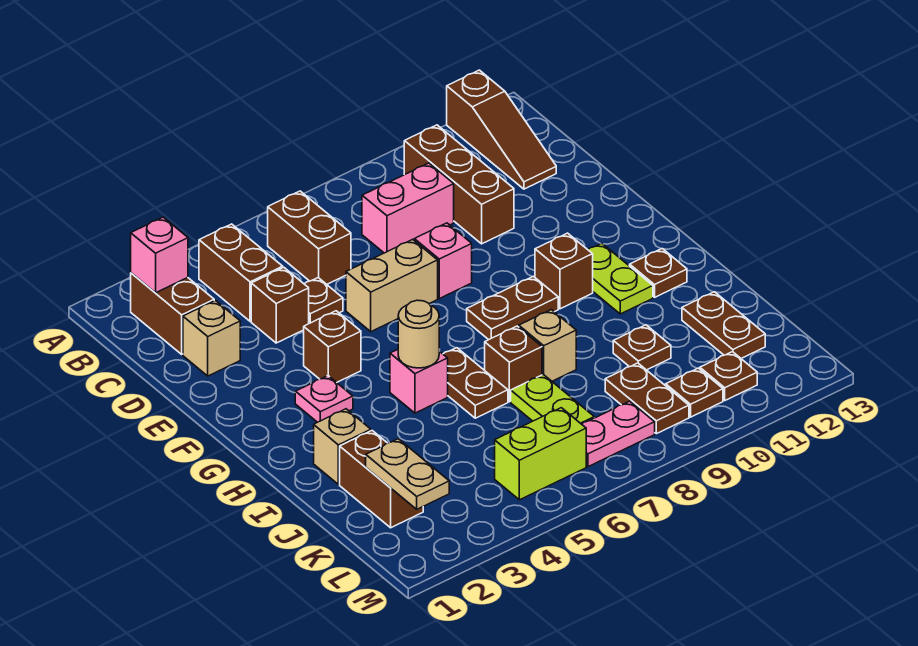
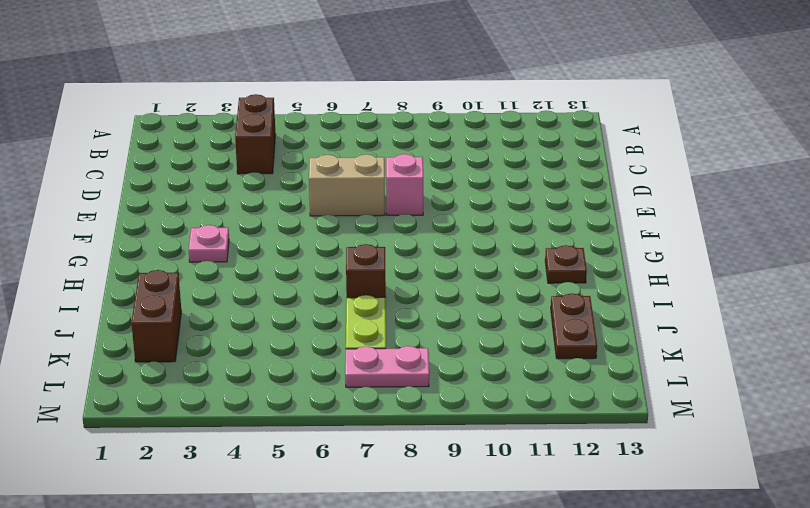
none -> brown 1x3 slope [447,70,556,189]
none -> brown 1x2 brick [131,273,214,354]
none -> brown 1x2 brick [268,191,351,284]
none -> brown 1x3 brick [404,125,514,244]

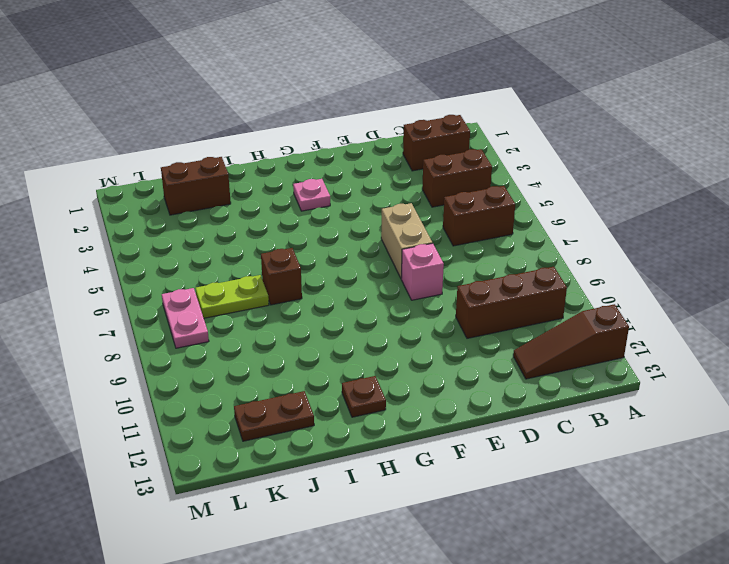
none -> pink 1x2 brick [362,163,454,253]
none -> tan 1x1 brick [183,301,240,376]
none -> brown 1x1 brick [251,268,309,343]
none -> brown 1x1 plate [305,278,343,323]

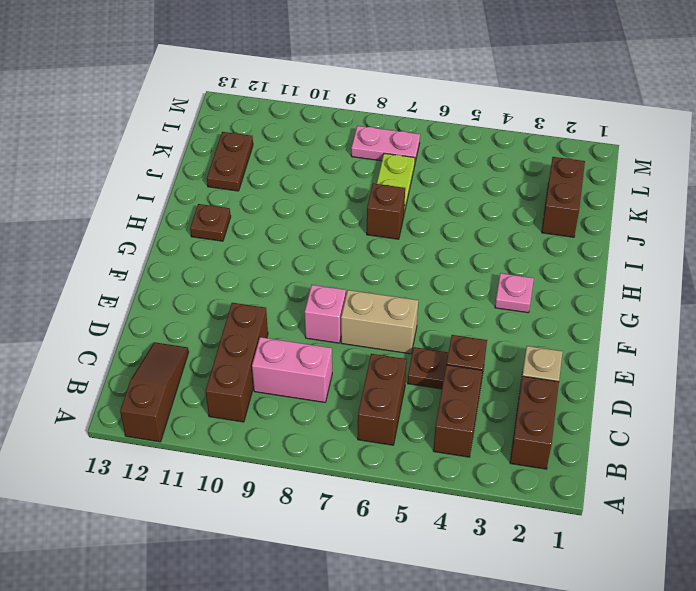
none -> brown 1x1 brick [304,311,361,382]
none -> brown 1x2 plate [467,276,558,340]
none -> brown 1x1 brick [535,233,593,309]
none -> lime 1x2 plate [588,243,653,314]

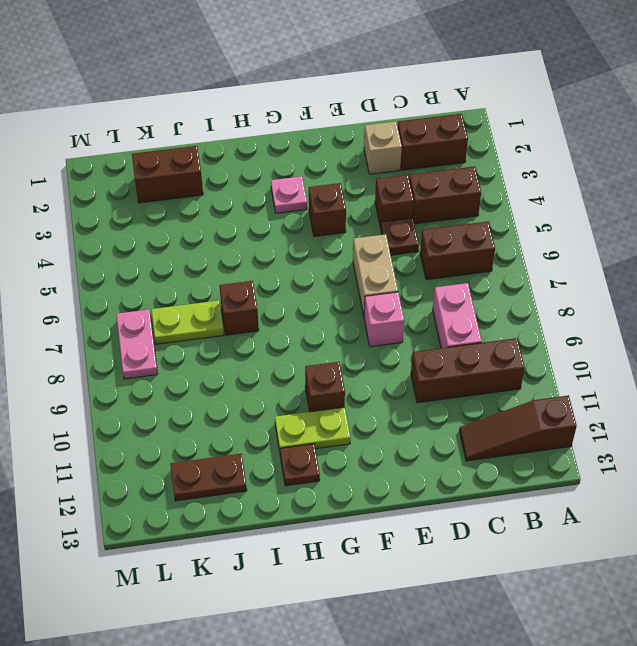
none -> brown 1x2 plate [467,276,558,340]
none -> pink 1x1 brick [390,350,448,413]
none -> brown 1x2 plate [443,348,508,418]
none -> tan 1x1 brick [314,409,371,484]

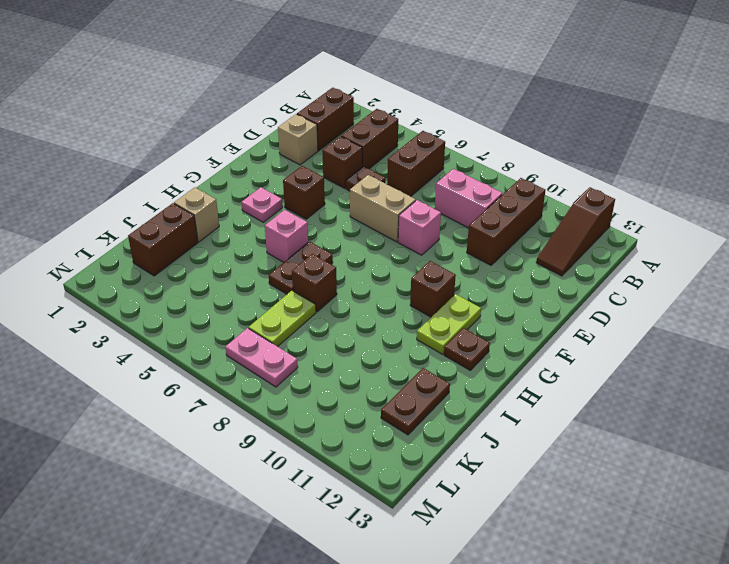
none -> brown 1x2 plate [467,276,558,340]
none -> tan 1x1 brick [519,310,576,381]
none -> brown 1x1 plate [613,325,671,370]
none -> brown 1x2 plate [605,363,689,434]

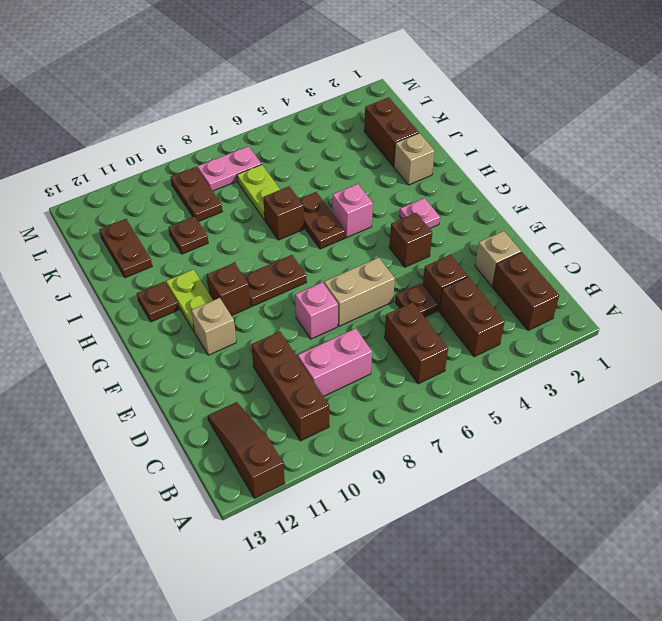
tan 1x1 brick [191,298,236,355] -> tan 1x1 brick moved to [519,310,576,381]
none -> lime 1x2 brick [495,408,586,500]
none -> brown 1x1 plate [665,368,723,417]
none -> brown 1x1 plate [700,352,757,400]
none -> pink 1x1 brick [131,217,188,293]

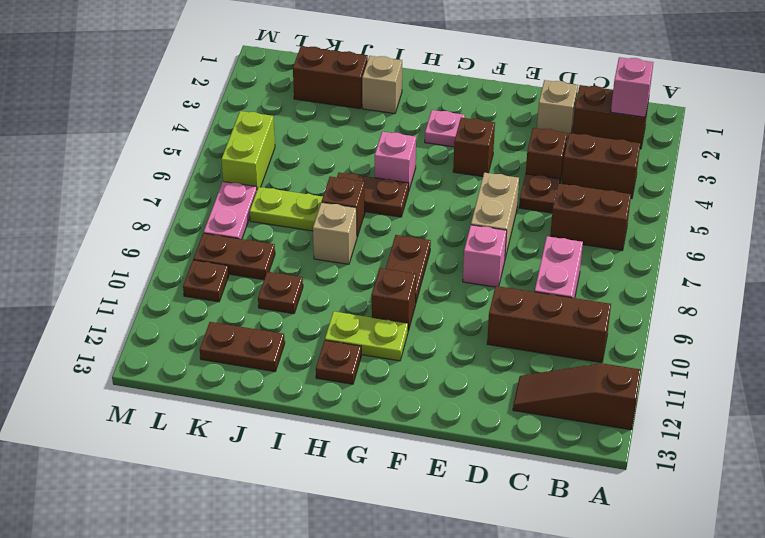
none -> brown 1x1 plate [700,352,757,400]
none -> tan 1x1 round brick [398,300,439,368]
none -> tan 1x2 plate [366,439,449,509]

